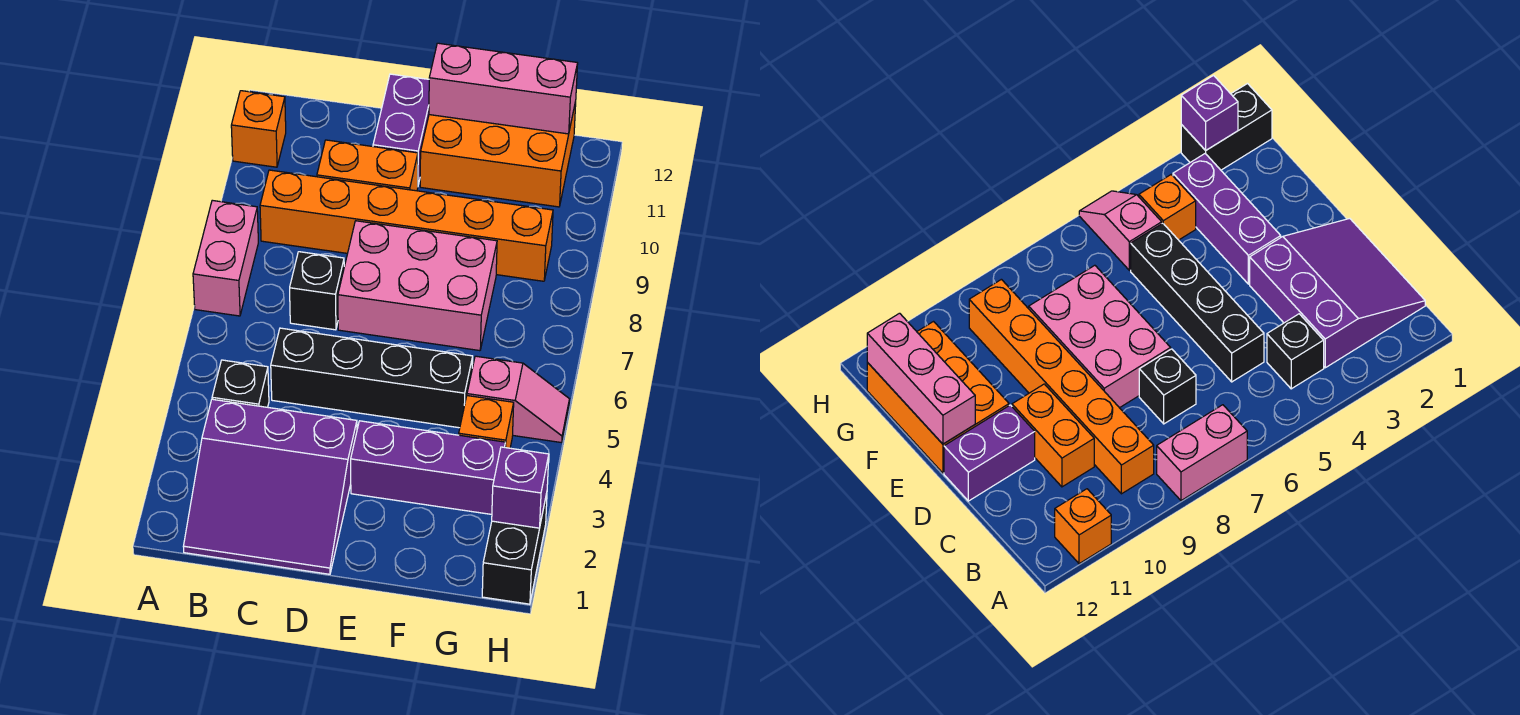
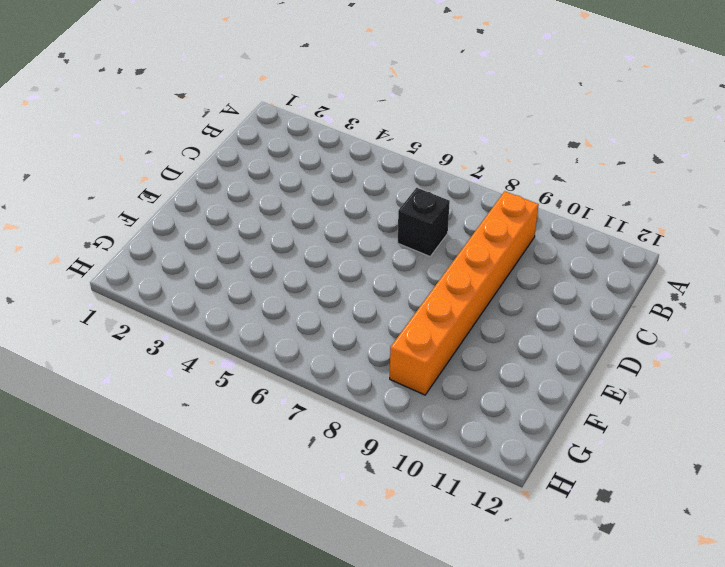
none -> pink 1x2 brick [193,200,258,316]
none -> orange 1x1 brick [231,91,286,167]
none -> purple 3x3 slope [183,399,357,574]

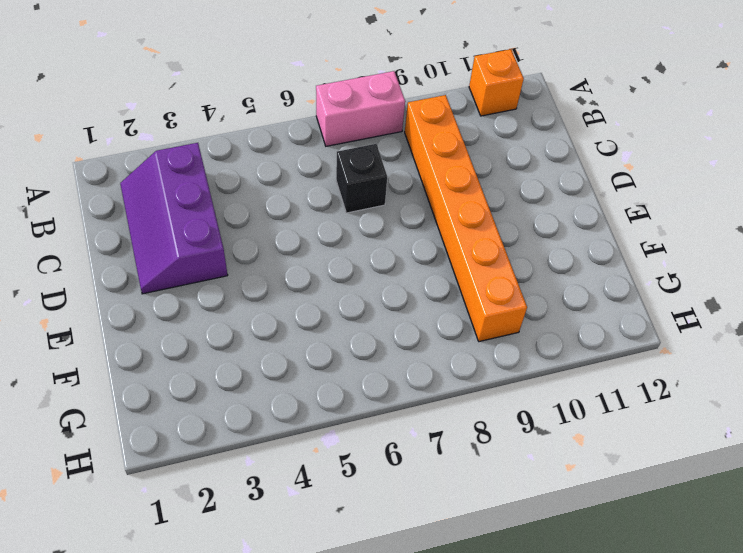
purple 2x3 slope [120,143,228,294] -> purple 3x3 slope [183,399,357,574]
none -> black 1x1 brick [212,360,269,407]
none -> black 1x4 brick [271,328,473,428]
none -> orange 1x2 brick [317,140,418,191]

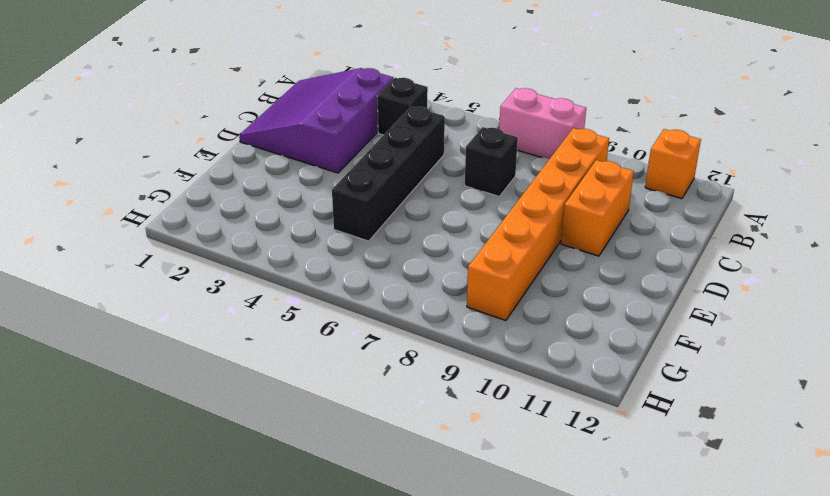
none -> pink 2x3 brick [338,221,497,351]
none -> purple 1x2 brick [373,74,429,185]
none -> purple 1x3 brick [351,421,505,514]

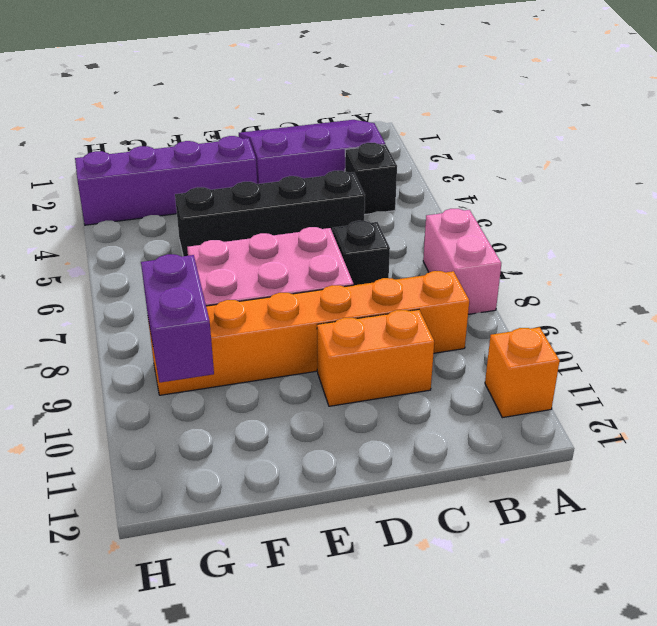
purple 1x4 brick [75,136,257,225] -> purple 1x3 brick [351,421,505,514]
purple 1x2 brick [141,254,214,382] -> purple 1x2 brick moved to [373,74,429,185]
none -> orange 2x3 brick [420,102,576,207]
none -> orange 1x1 brick [459,396,514,448]
none -> pink 1x2 slope [467,356,569,443]

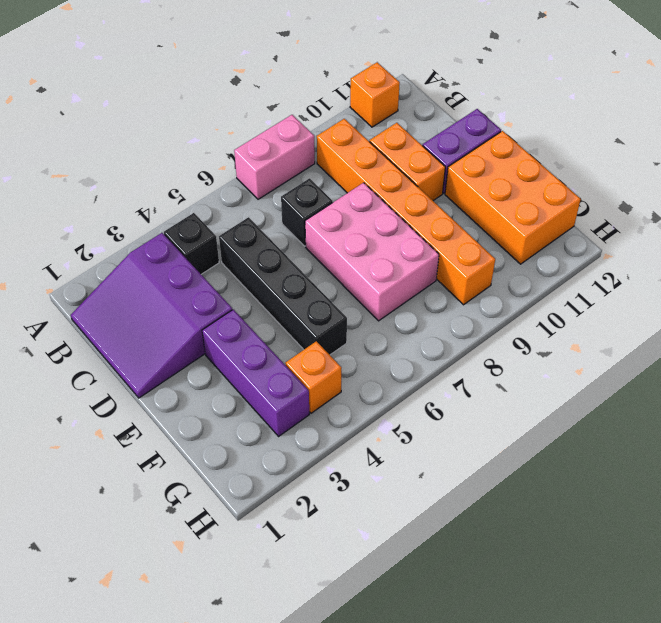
none -> pink 1x2 slope [467,356,569,443]
none -> black 1x2 brick [482,493,547,604]
none -> pink 1x3 brick [429,43,578,134]

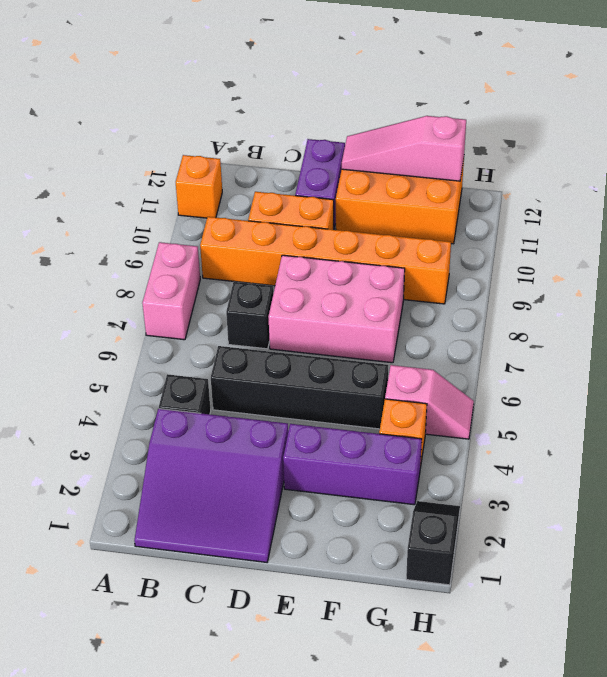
pink 1x3 slope [342,116,466,181] -> pink 1x3 brick [429,43,578,134]
black 1x2 slope [406,501,460,585] -> black 1x2 brick [482,493,547,604]
none -> purple 1x1 brick [492,447,549,528]

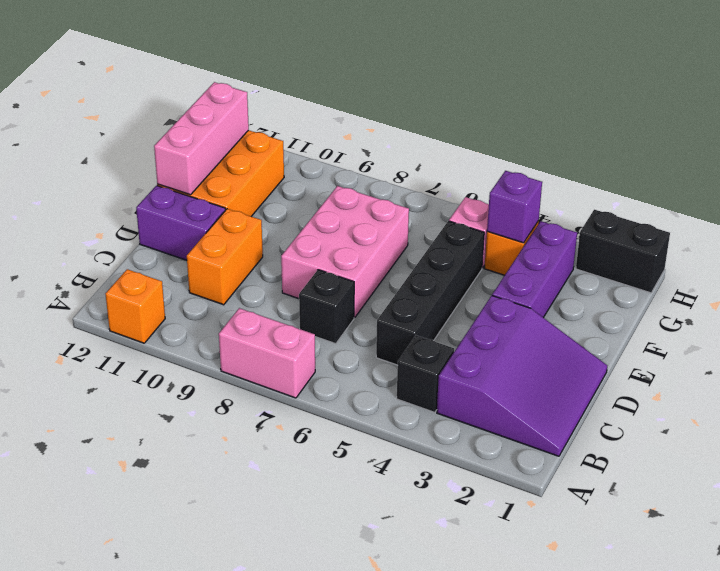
purple 1x1 brick [487,171,542,243] -> purple 1x1 brick moved to [492,447,549,528]
none -> orange 1x6 brick [260,170,553,281]

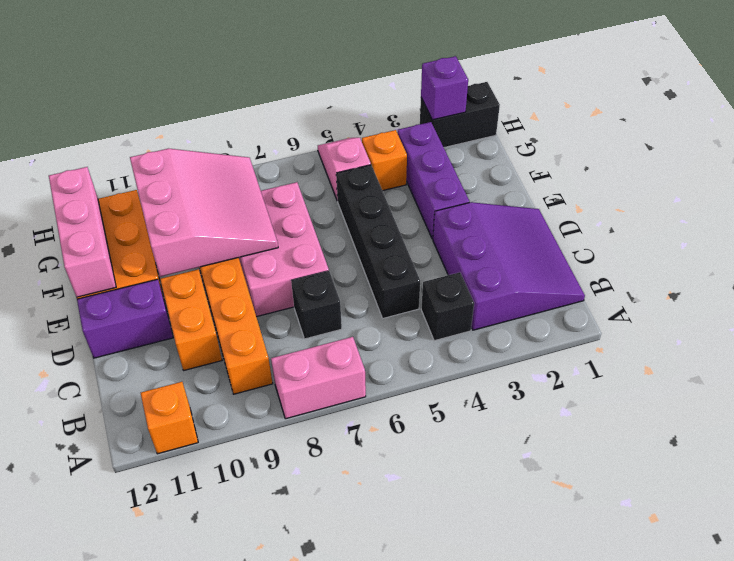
pink 3x3 slope [130,149,278,277] -> none

